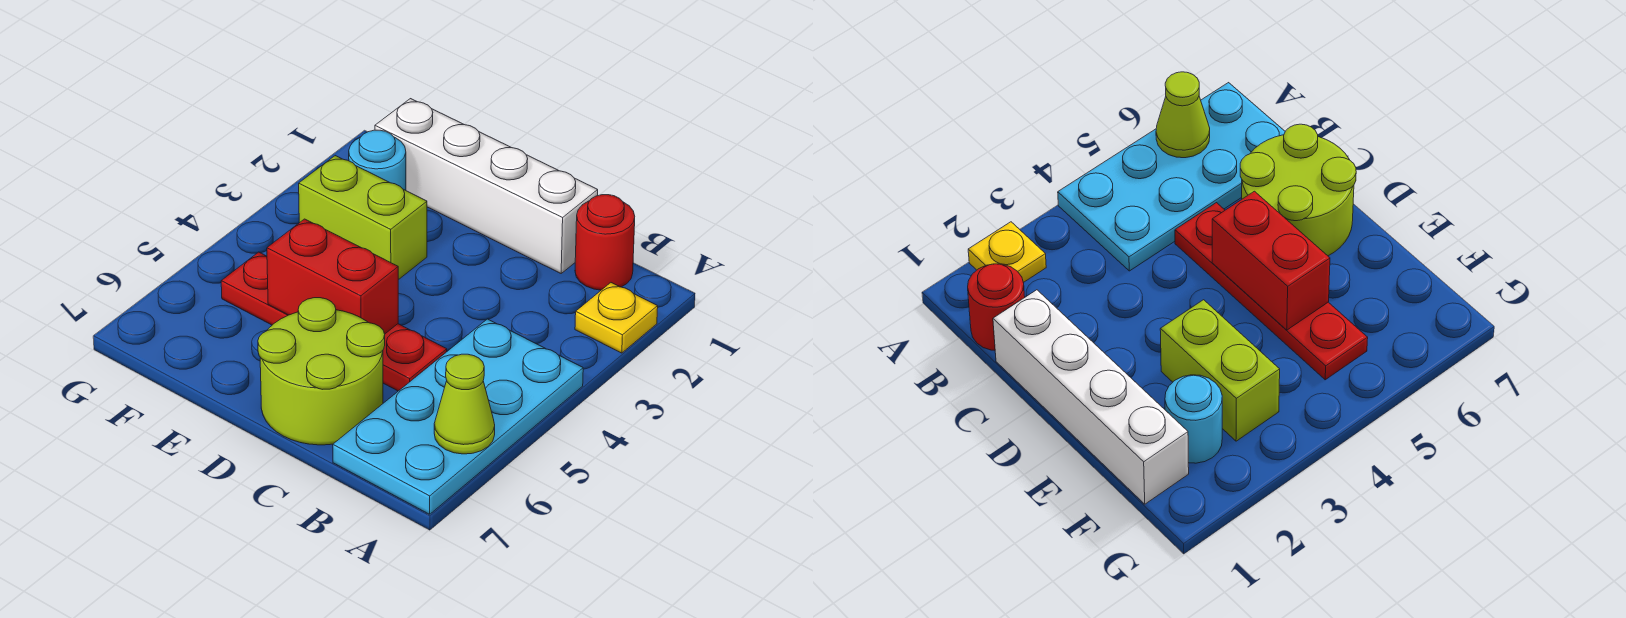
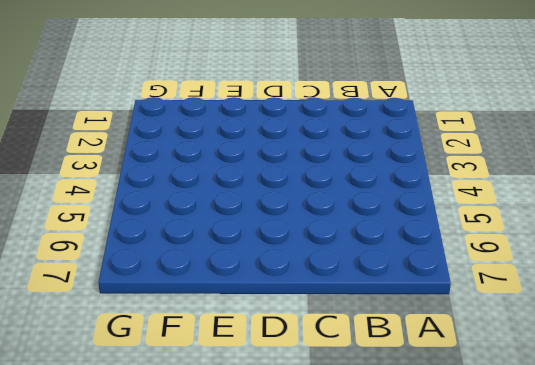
none -> yellow 1x1 plate [575,283,658,353]
none -> cyan 2x4 plate [333,319,583,514]

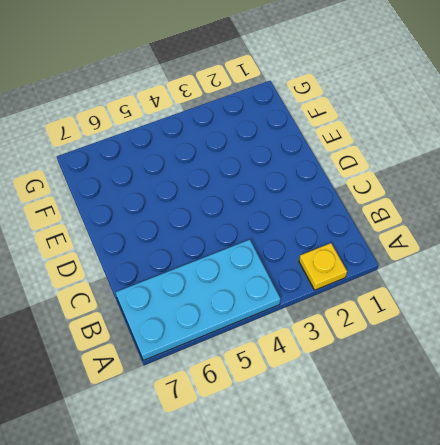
none -> red 1x1 round brick [575,195,635,290]
none -> white 1x4 brick [375,99,598,273]

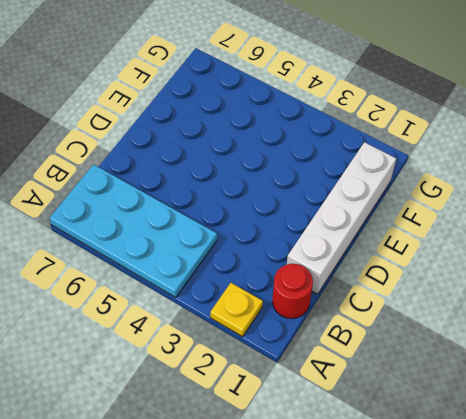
none -> red 1x4 plate [221,252,447,391]
none -> lime 2x2 round brick [258,298,385,445]

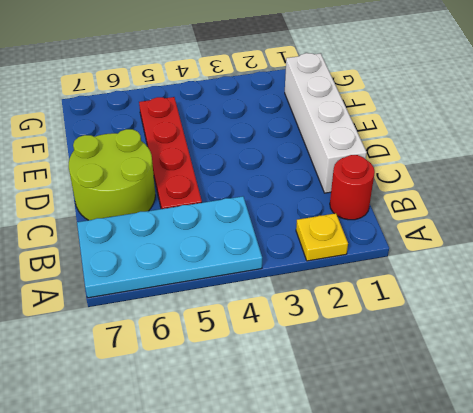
none -> lime 1x2 brick [299,156,427,280]
none -> cyan 1x1 round brick [349,130,406,190]

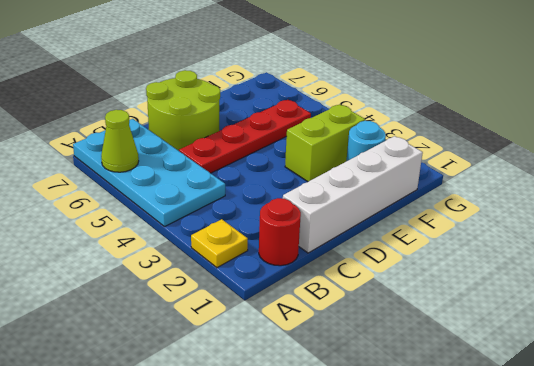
none -> red 1x2 brick [267,219,398,334]

